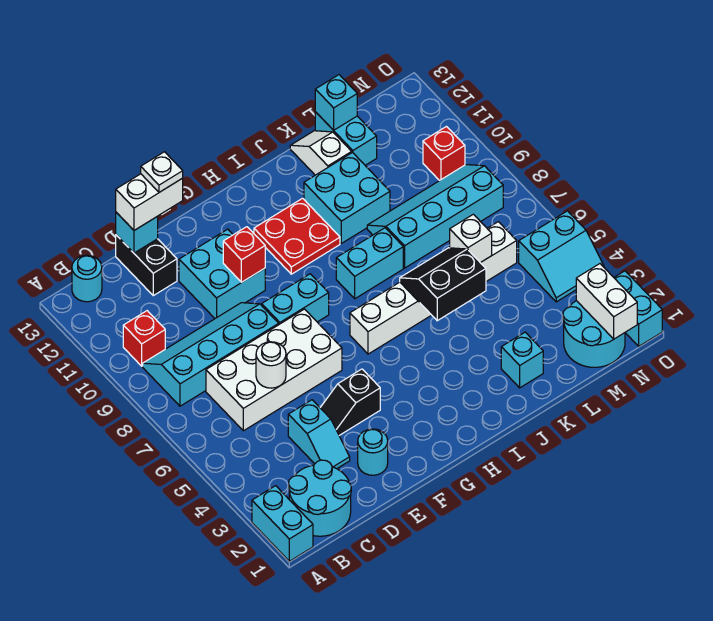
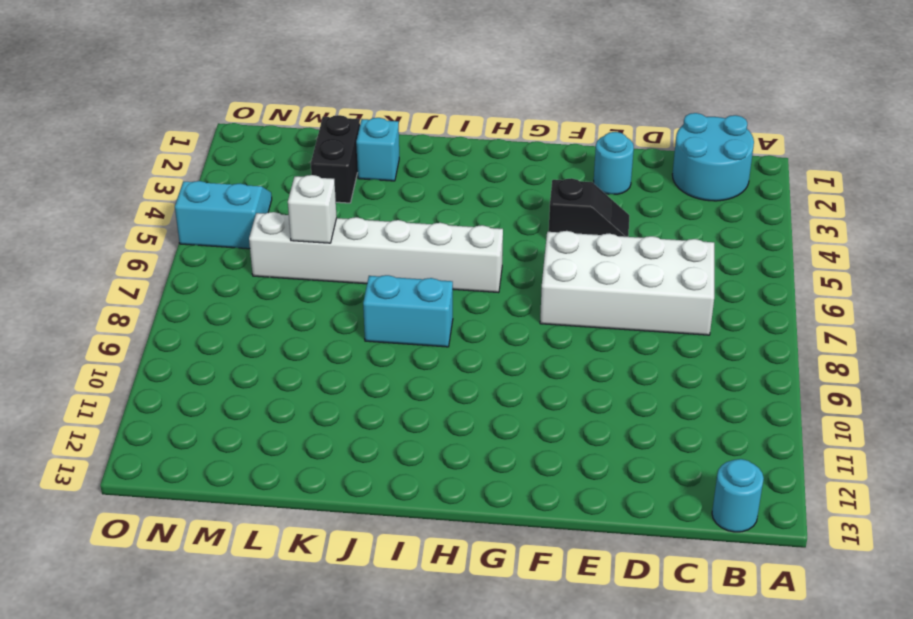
black 1x2 brick [311,115,360,203] -> black 1x2 brick moved to [116,235,177,296]
none -> cyan 1x2 brick [252,486,313,561]
none -> cyan 2x4 slope [143,303,279,406]
none -> red 1x1 brick [123,311,165,366]
none -> cyan 1x2 slope [288,400,350,469]

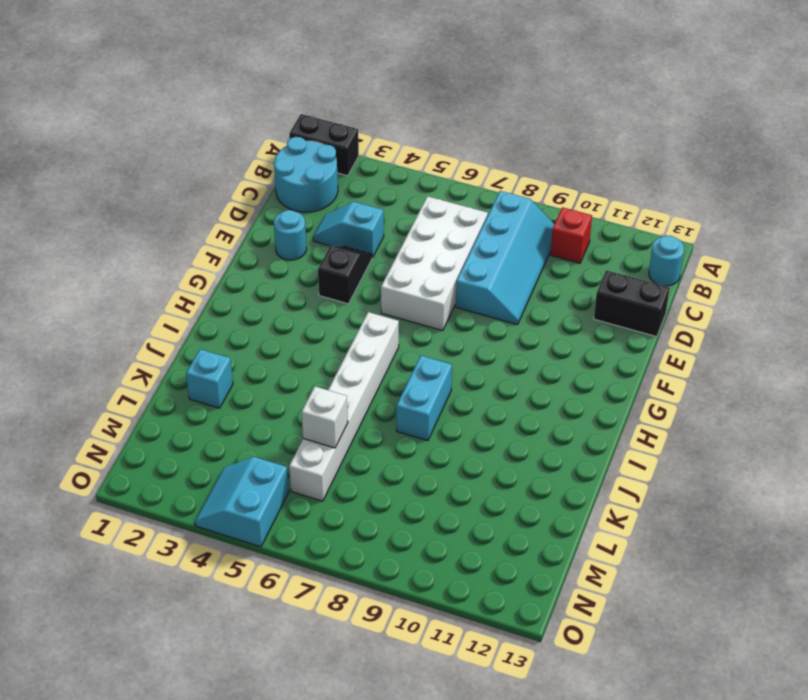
black 1x2 brick [289,114,359,176] -> cyan 1x2 brick [252,486,313,561]
none -> cyan 2x2 brick [179,229,265,318]
none -> cyan 1x2 brick [262,274,329,324]
none -> red 2x2 plate [254,198,340,274]
none -> cyan 2x2 brick [304,153,390,243]

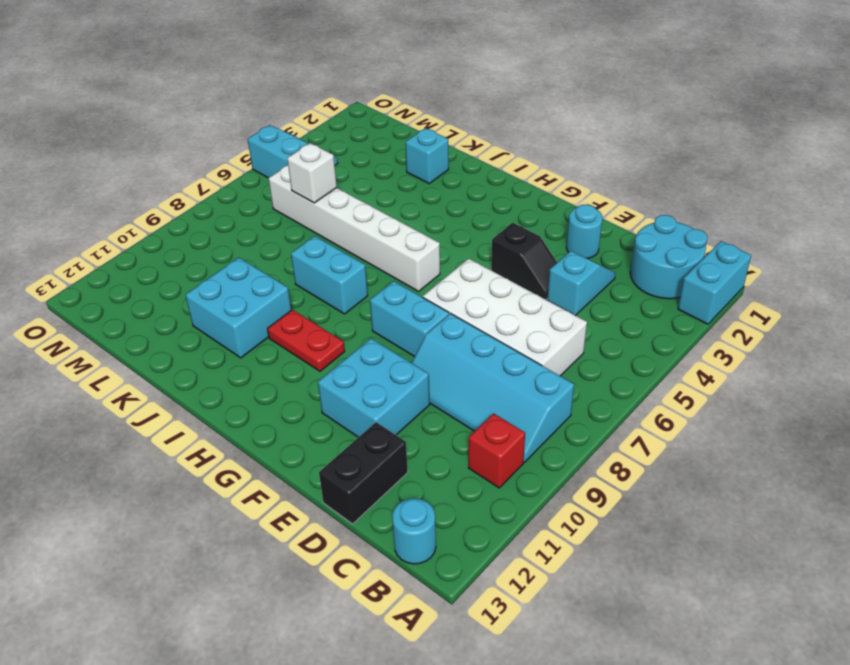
red 1x2 plate [268,310,345,371] -> red 2x2 plate [254,198,340,274]
none -> cyan 2x4 slope [367,165,503,268]
none -> white 1x2 slope [290,131,352,175]
none -> cyan 1x2 brick [315,112,377,165]
none -> cyan 2x2 round brick [563,301,625,367]

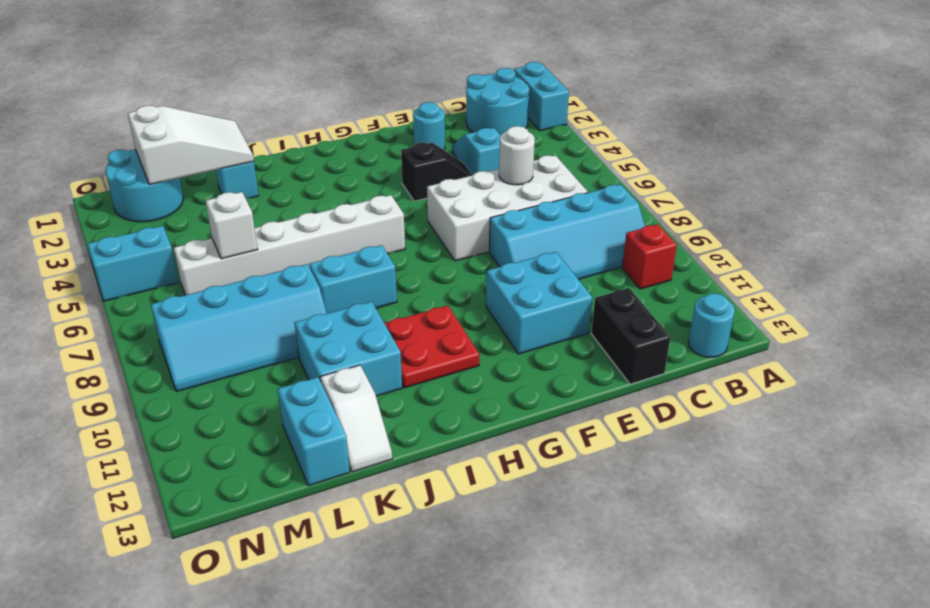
white 2x3 slope [128,105,254,185] -> none
none -> cyan 1x2 brick [262,274,329,324]
none -> red 1x1 brick [423,127,465,181]
none -> cyan 1x2 brick [614,271,662,346]
none -> cyan 1x1 brick [116,212,158,253]

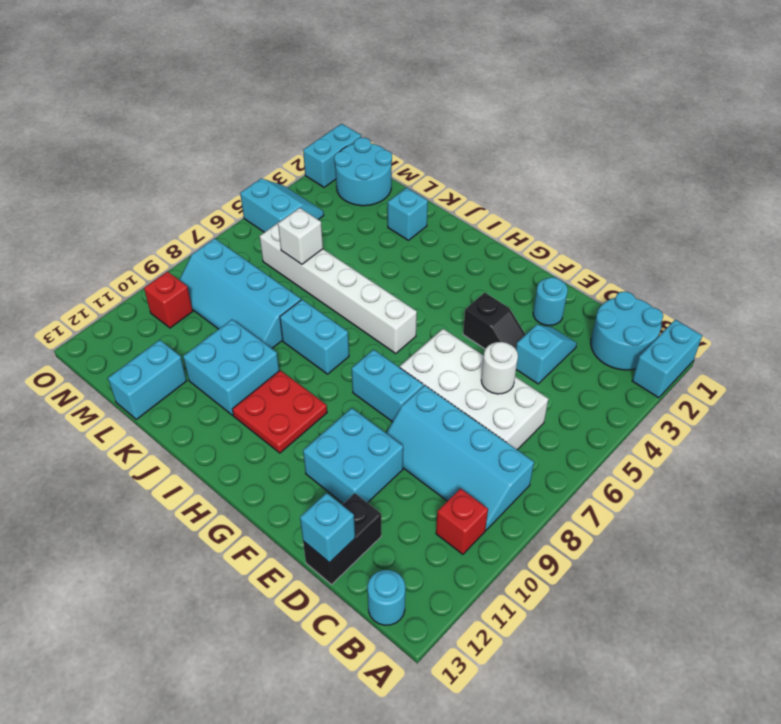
none -> white 1x2 slope [290,131,352,175]
none -> red 1x1 brick [223,227,265,282]
none -> black 2x2 slope [400,248,486,321]
none -> cyan 1x1 brick [315,75,357,130]

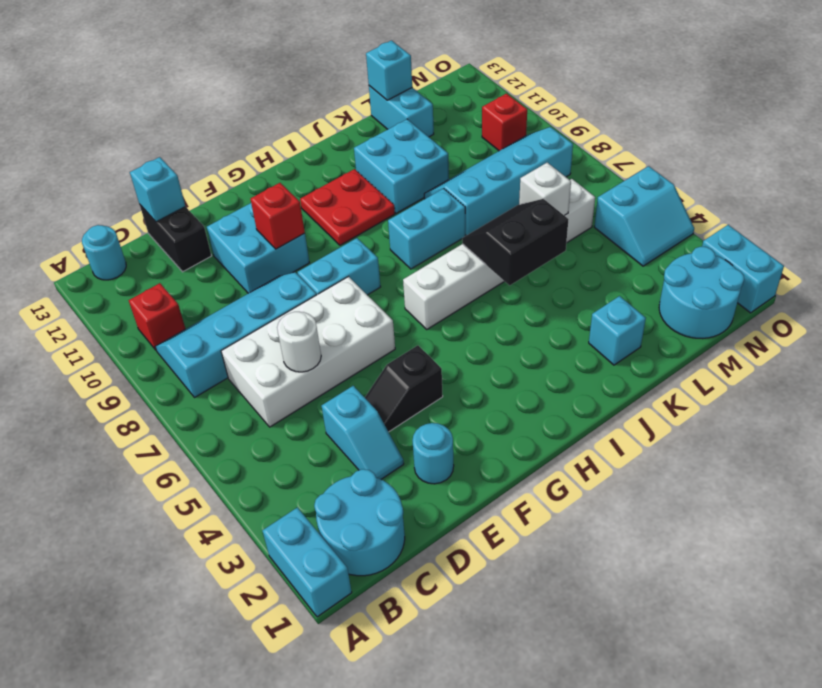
none -> white 1x2 slope [290,131,352,175]
none -> white 1x2 brick [576,264,637,339]
none -> white 1x2 brick [116,174,183,230]
none -> white 1x1 plate [141,152,183,192]

